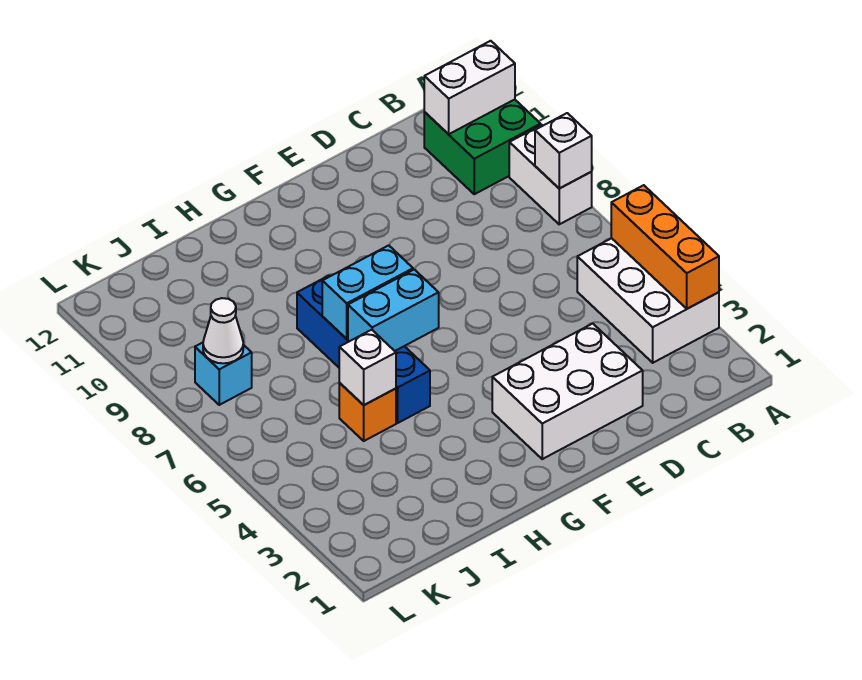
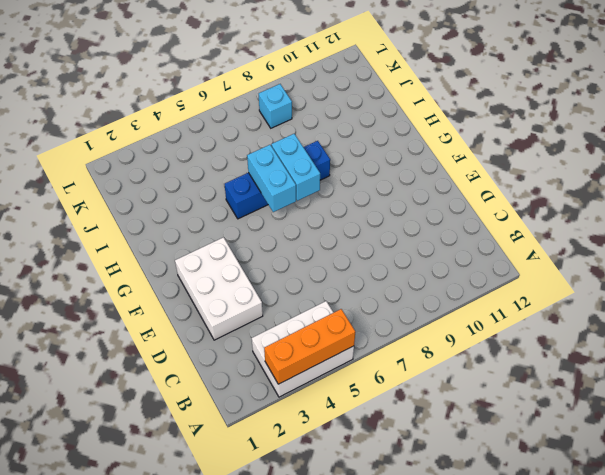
none -> white 1x2 brick [509,125,592,224]
none -> green 2x2 brick [424,100,541,194]
none -> orange 1x1 brick [339,383,396,441]

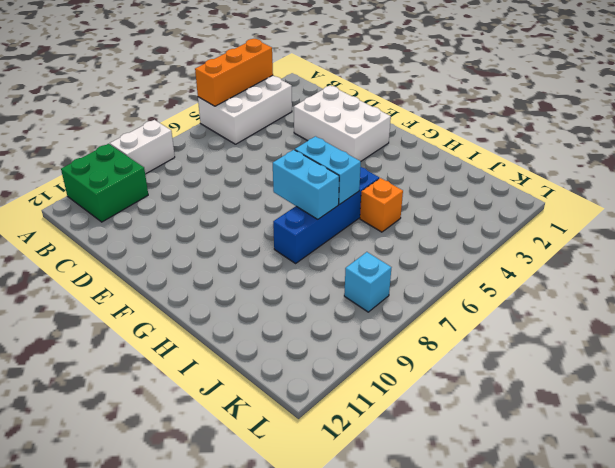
none -> white 1x1 brick [535,113,592,188]
none -> white 1x2 brick [424,41,515,134]
none -> white 1x1 brick [339,330,396,405]

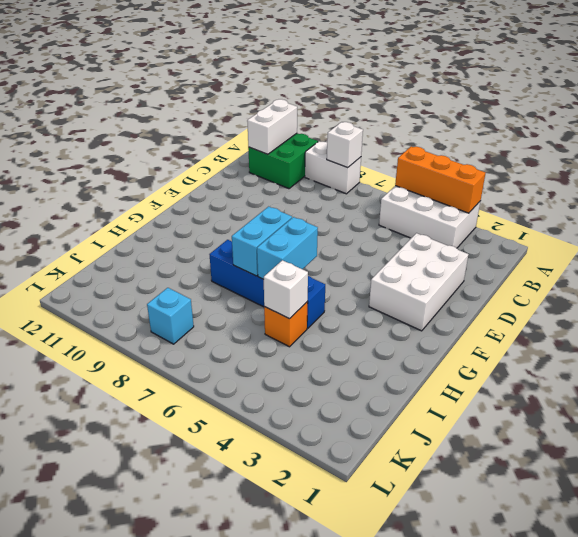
none -> white 1x1 cone [203,298,243,363]

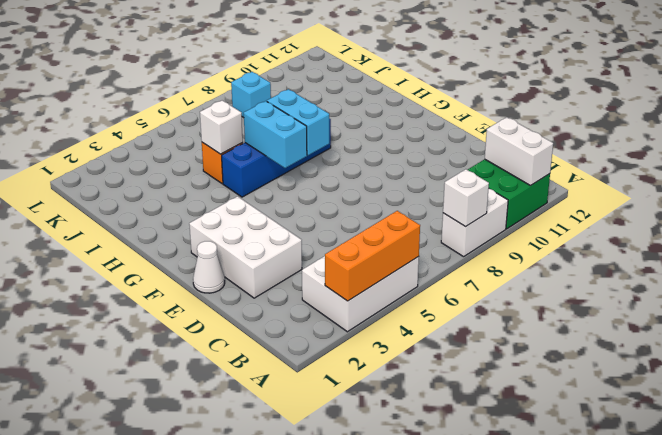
white 1x1 cone [193,241,225,293] -> white 1x1 cone moved to [203,298,243,363]

